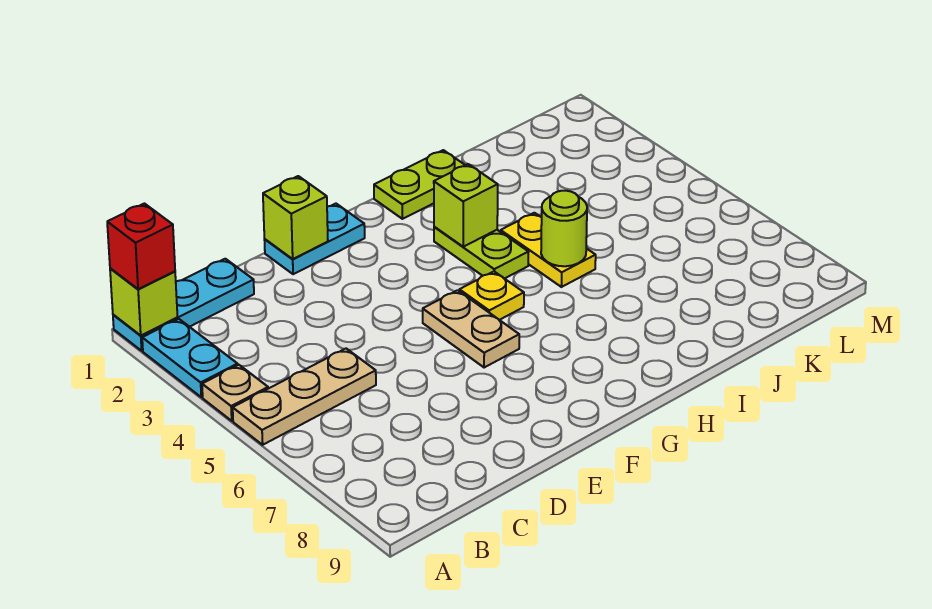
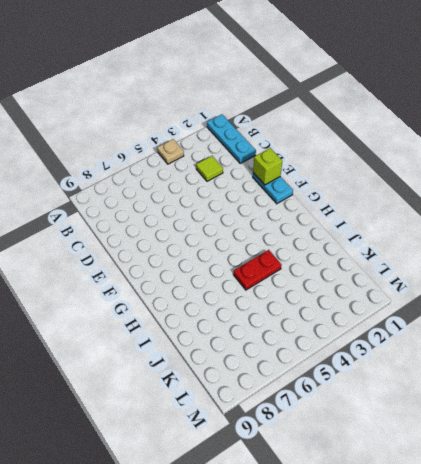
lime 1x1 tile [196,156,223,181] -> none
red 1x2 plate [233,250,281,290] -> yellow 1x2 plate [501,213,596,287]
none -> cyan 1x2 plate [142,319,238,397]
none -> tan 1x3 plate [233,349,376,445]
none -> tan 1x2 plate [423,290,519,368]

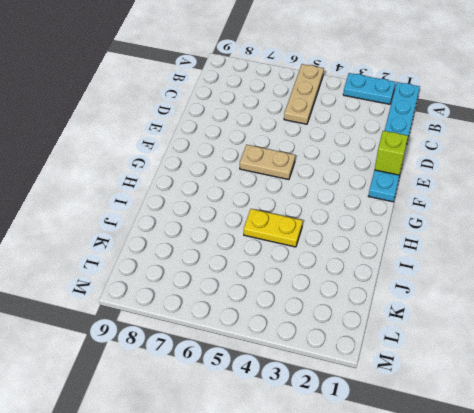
none -> tan 1x1 plate [202,365,268,421]
none -> yellow 1x1 plate [459,272,524,320]
none -> lime 1x2 plate [374,150,465,219]

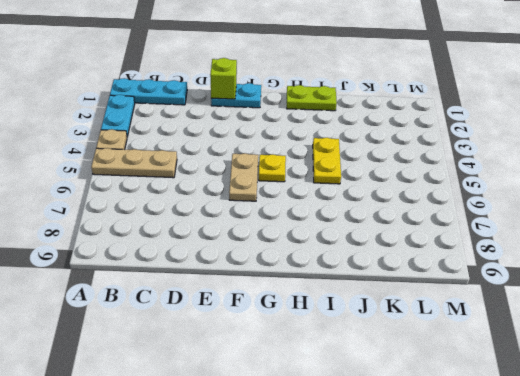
none -> lime 1x2 plate [434,227,528,279]
none -> lime 1x1 brick [110,268,177,336]
none -> lime 1x1 brick [434,164,498,247]

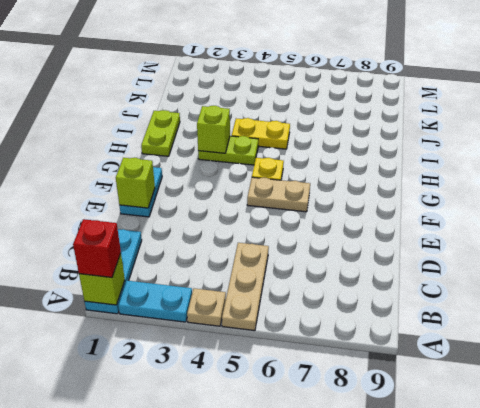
none -> lime 1x1 round brick [541,191,587,266]

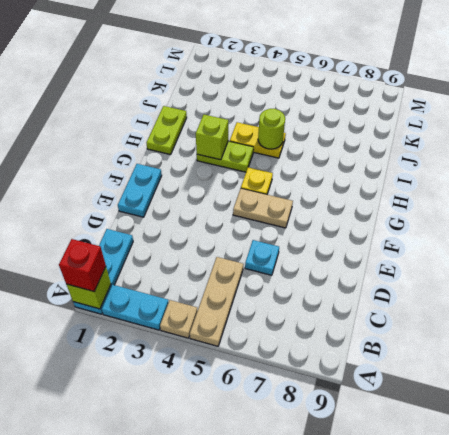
cyan 1x1 plate [245,240,279,275] -> none
none -> lime 1x1 brick [263,176,328,259]

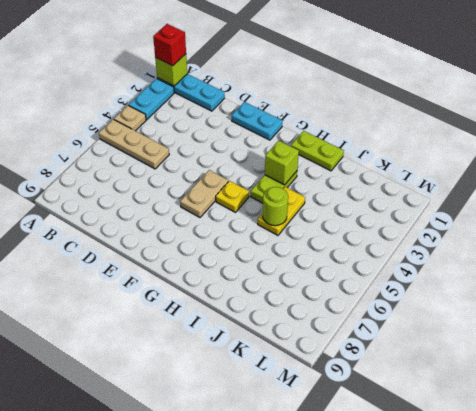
none -> lime 1x1 brick [263,176,328,259]

